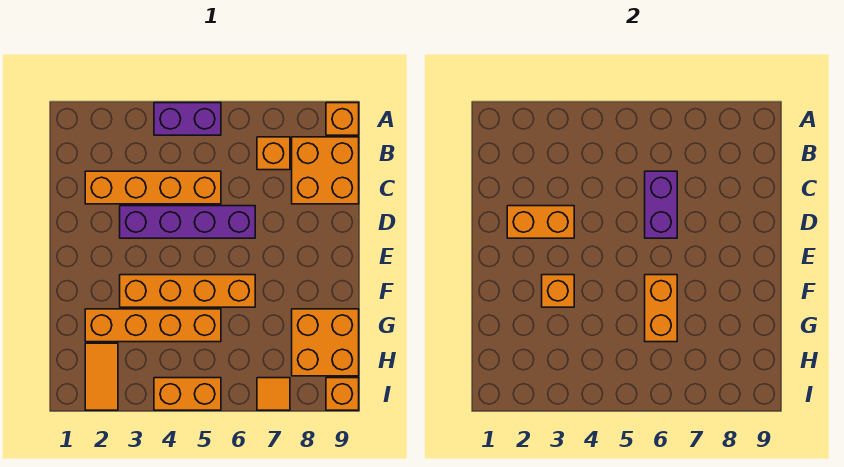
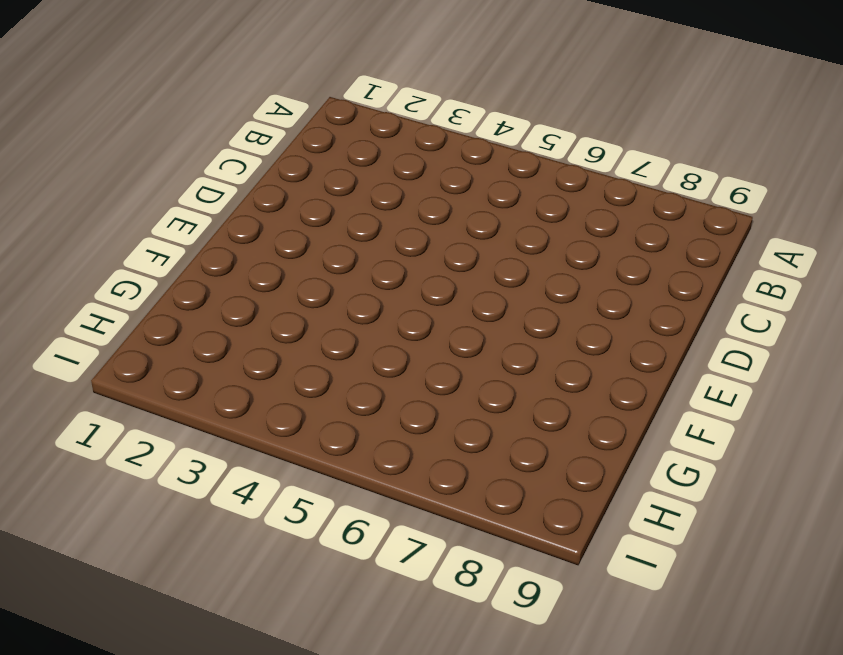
none -> purple 1x2 brick [154,103,221,135]
none -> orange 1x1 brick [326,103,359,135]
none -> orange 1x1 brick [257,137,290,170]

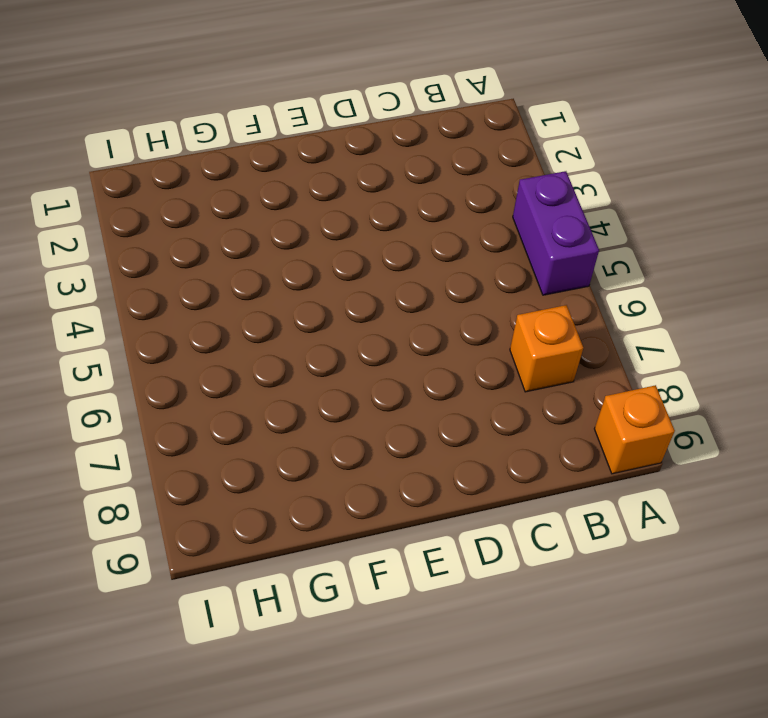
none -> orange 2x2 brick [292,137,359,204]
none -> orange 1x4 brick [85,171,221,204]
none -> purple 1x4 brick [120,206,255,238]

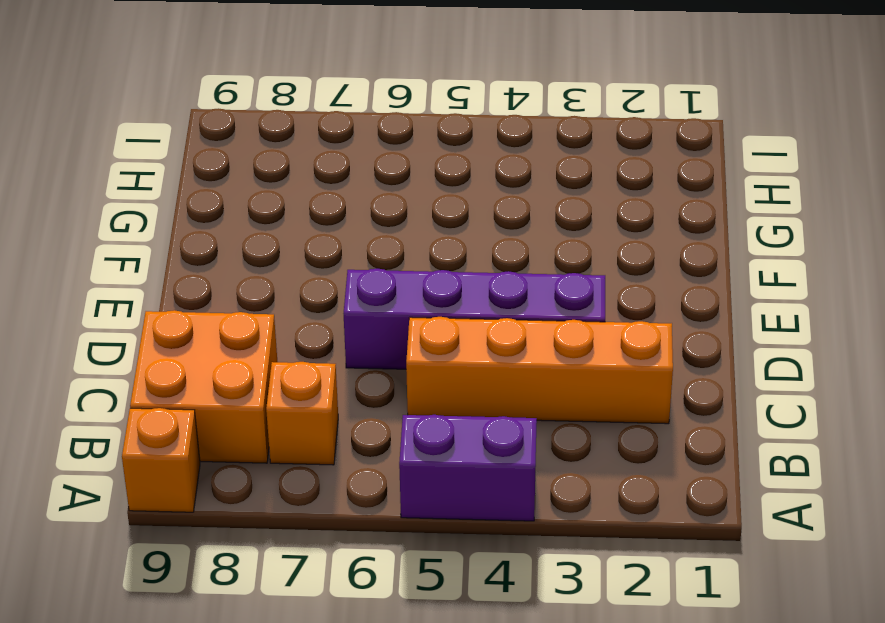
none -> orange 1x4 brick [120,275,255,307]
none -> orange 1x4 brick [85,309,221,342]
none -> orange 2x2 brick [292,309,359,376]

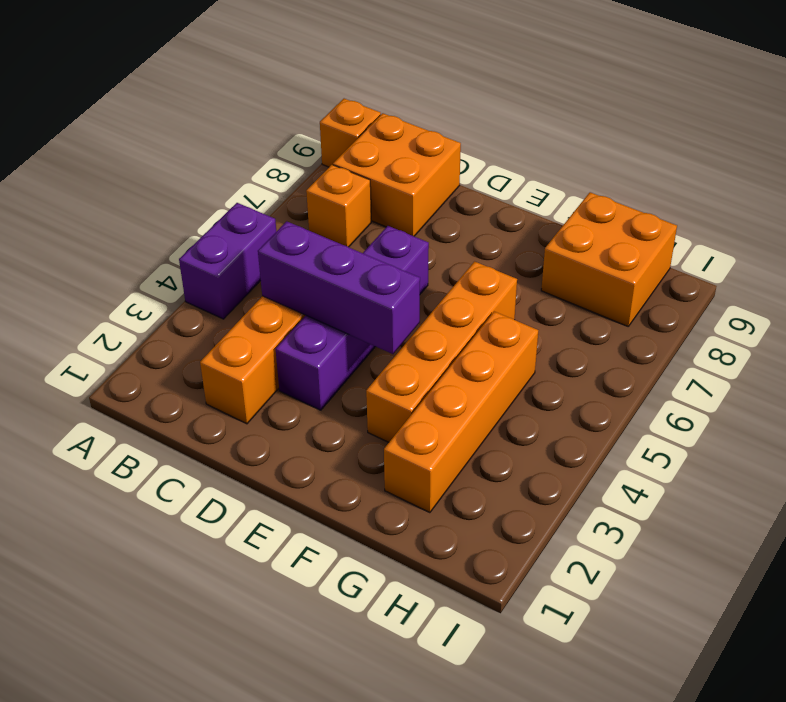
purple 1x3 brick [258,221,420,354] -> none
none -> orange 1x2 tile [85,343,118,410]
none -> orange 1x2 brick [154,378,221,410]
none -> orange 1x1 tile [257,378,290,410]

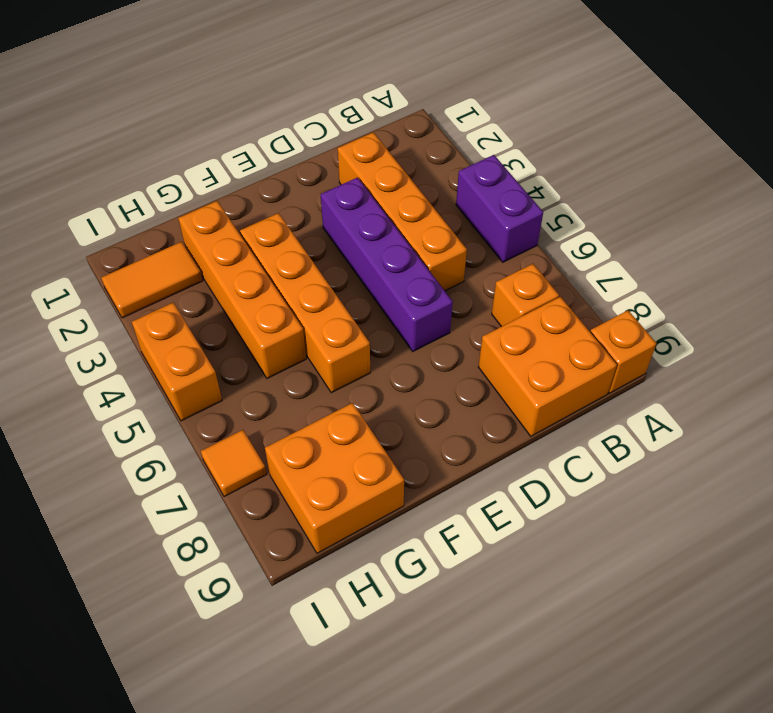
none -> orange 1x1 brick [326,378,359,410]
none -> purple 1x2 brick [645,171,677,238]
none -> orange 1x2 brick [507,206,574,238]

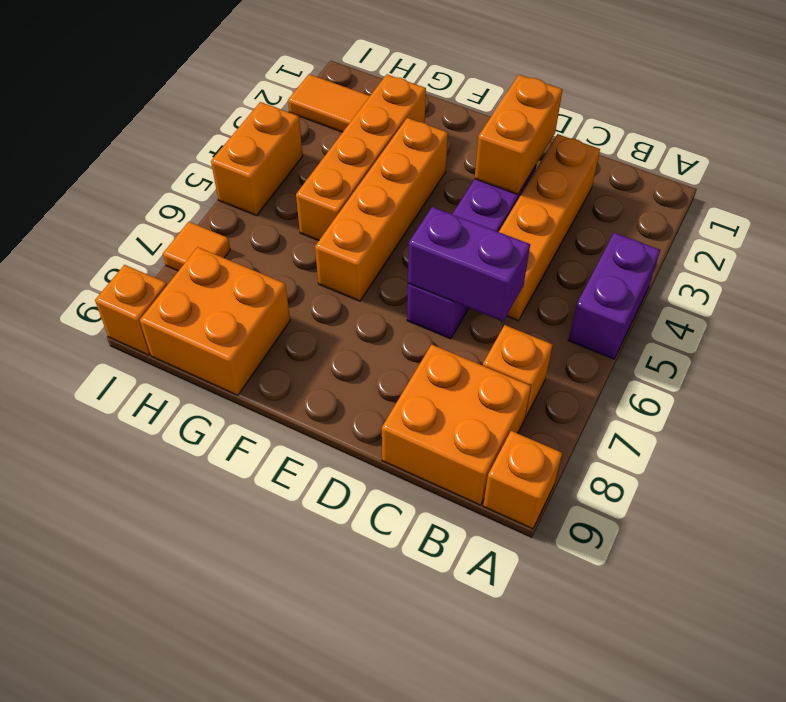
none -> orange 1x1 brick [542,275,574,307]
none -> orange 1x2 brick [645,275,677,342]

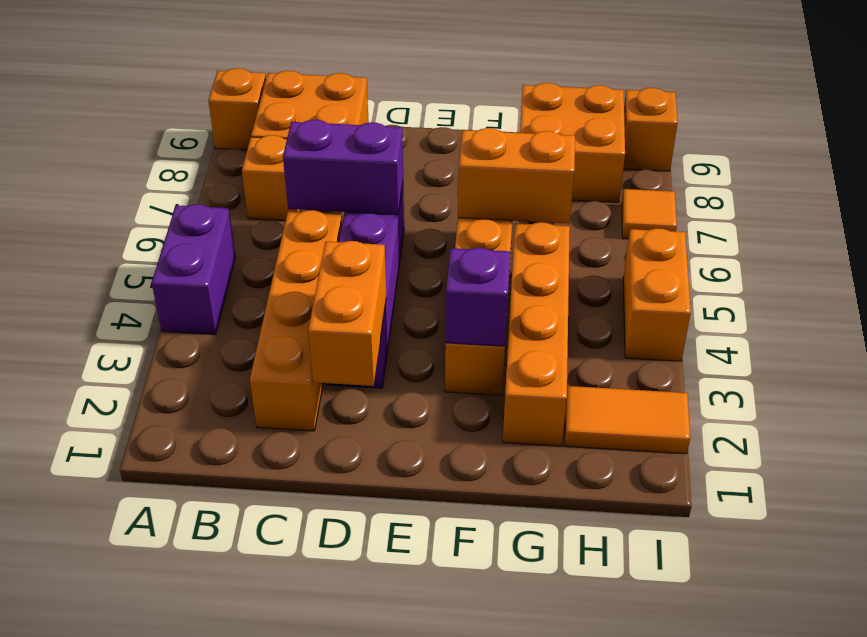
purple 1x1 brick [446,248,510,346] -> orange 1x1 brick [542,275,574,307]

